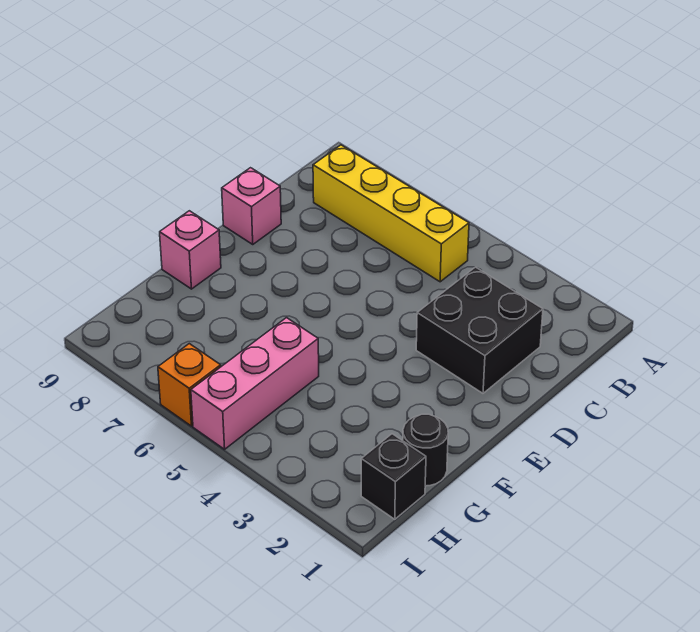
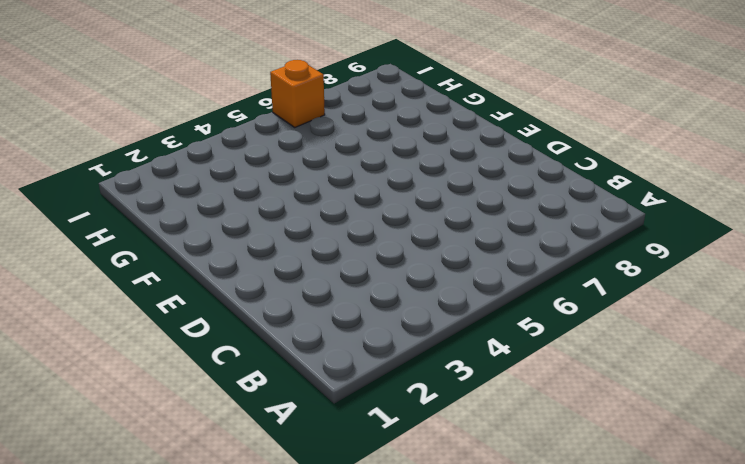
none -> yellow 1x4 brick [313,145,469,282]
none -> black 2x2 brick [416,267,543,393]

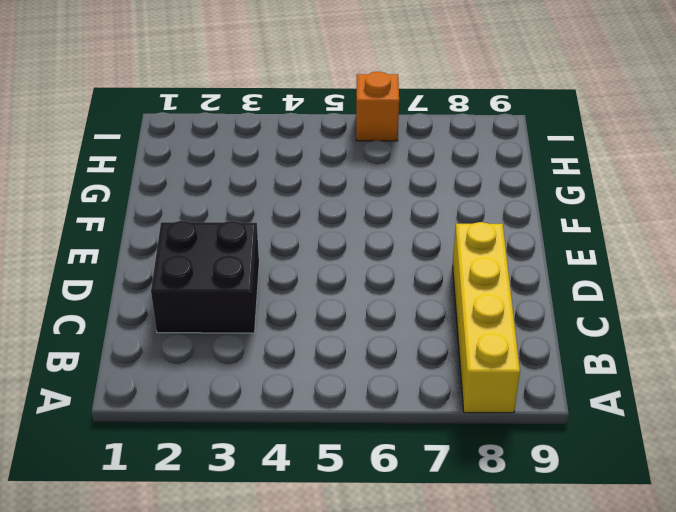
yellow 1x4 brick [453,222,520,413] -> yellow 1x4 brick turned to [313,145,469,282]
none -> pink 1x1 brick [222,168,281,244]
none -> pink 1x1 brick [160,211,221,289]

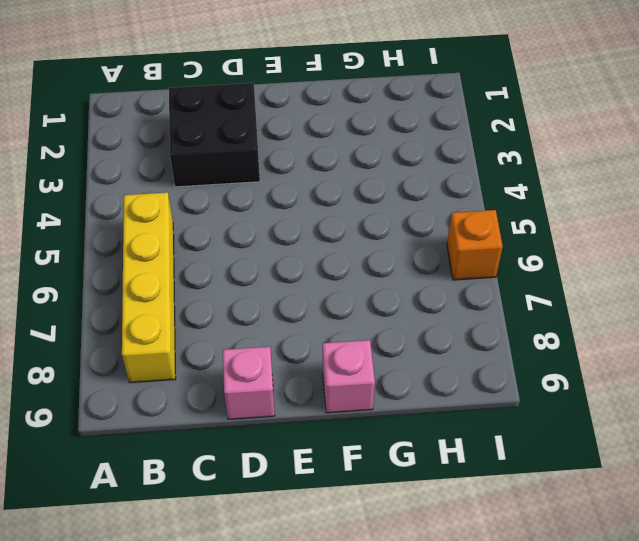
none -> black 1x1 round brick [403,414,448,486]
none -> pink 1x3 brick [191,318,319,449]

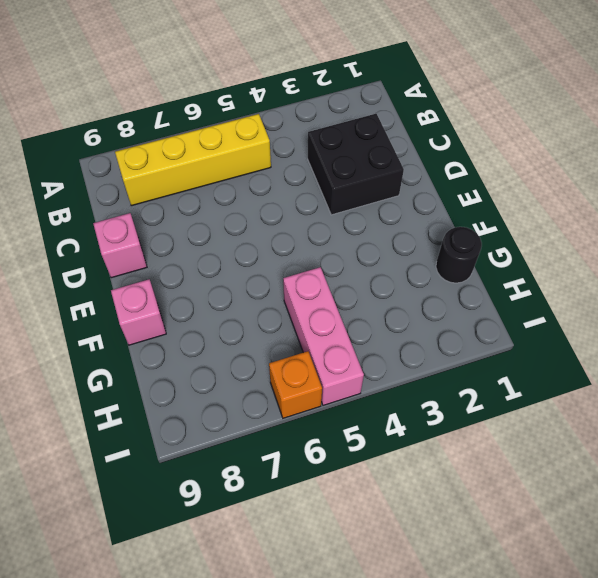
none -> black 1x1 brick [361,434,426,519]

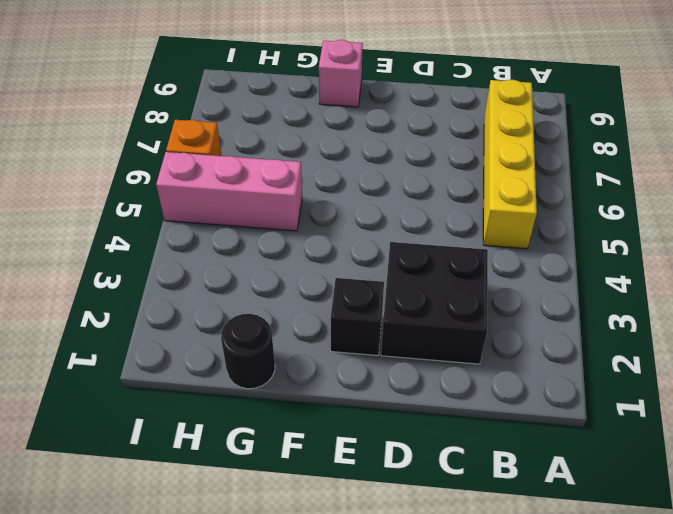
black 1x1 brick [331,278,384,356] -> black 1x1 brick moved to [361,434,426,519]
none -> pink 1x1 brick [222,168,281,244]

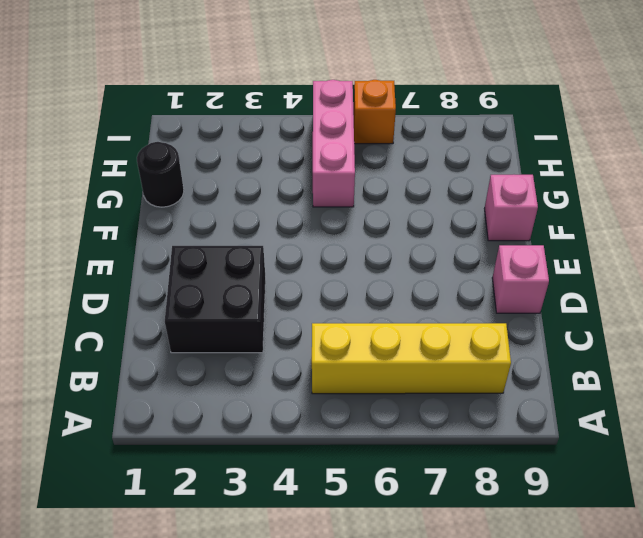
none -> black 1x1 brick [361,434,426,519]

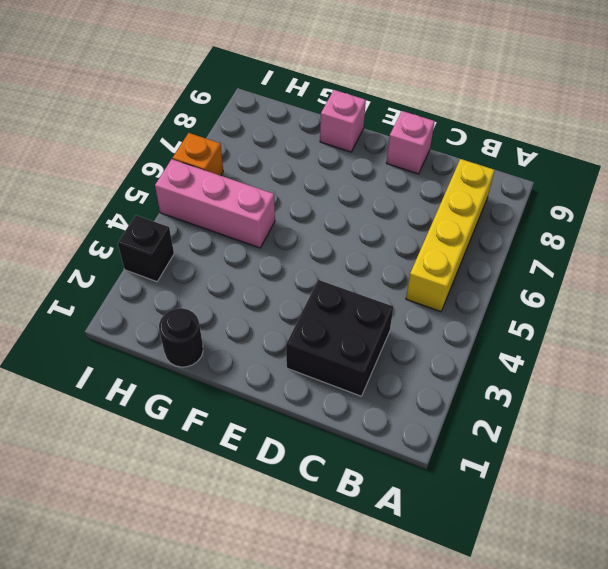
black 1x1 brick [118,215,174,282] -> black 1x1 brick moved to [361,434,426,519]

